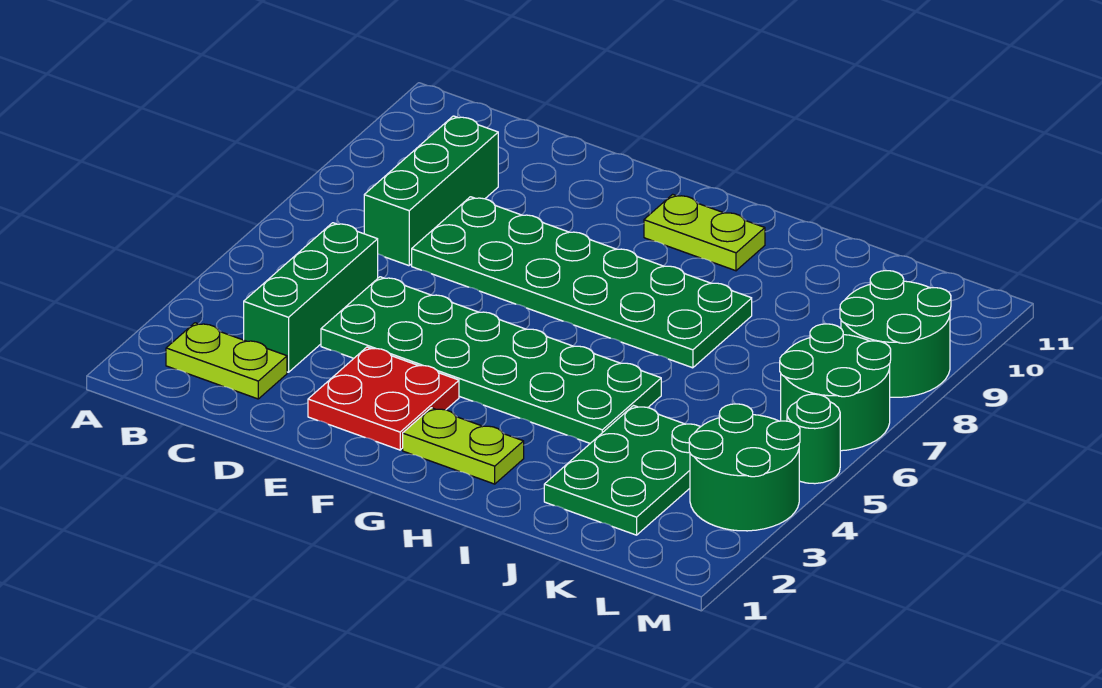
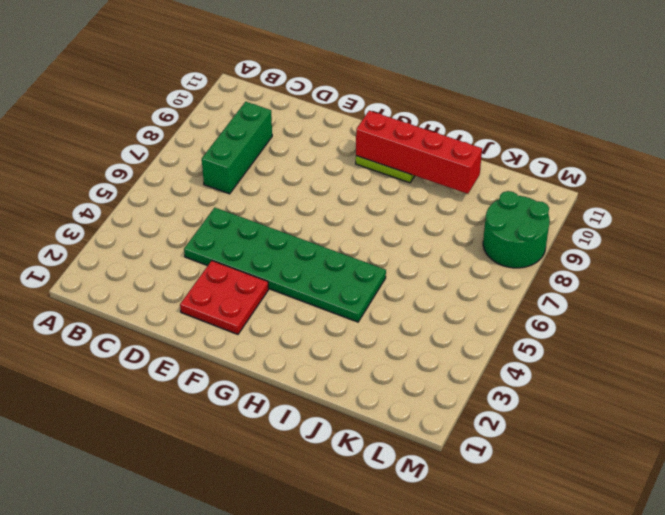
red 1x4 brick [356,111,482,194] -> none
none -> lime 1x2 plate [166,323,287,399]
none -> green 1x3 brick [244,223,378,372]
none -> green 2x6 plate [412,197,752,368]

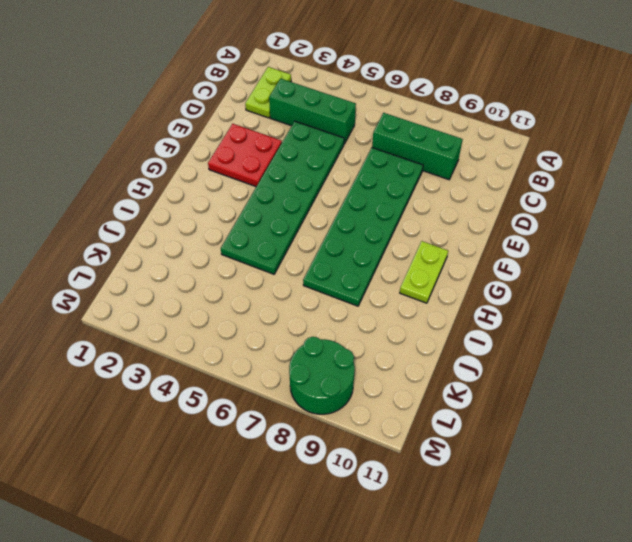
none -> lime 1x2 plate [403,408,524,484]
none -> green 2x3 plate [544,406,700,535]
none -> green 2x2 round brick [689,404,800,531]

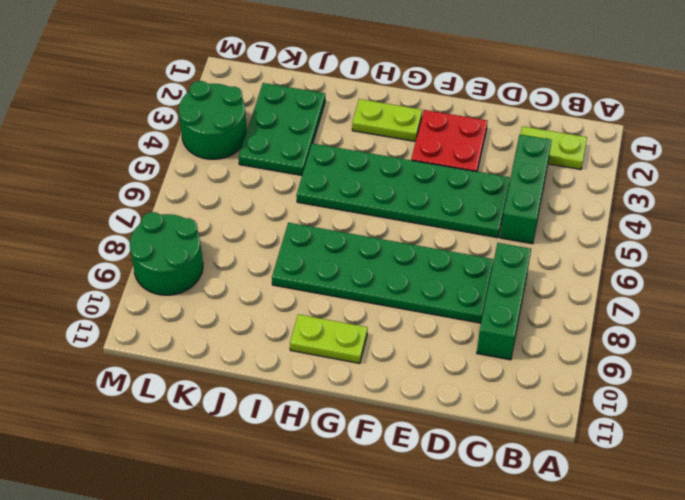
none -> green 2x2 round brick [780,324,891,451]
none -> green 1x1 round brick [787,394,840,484]

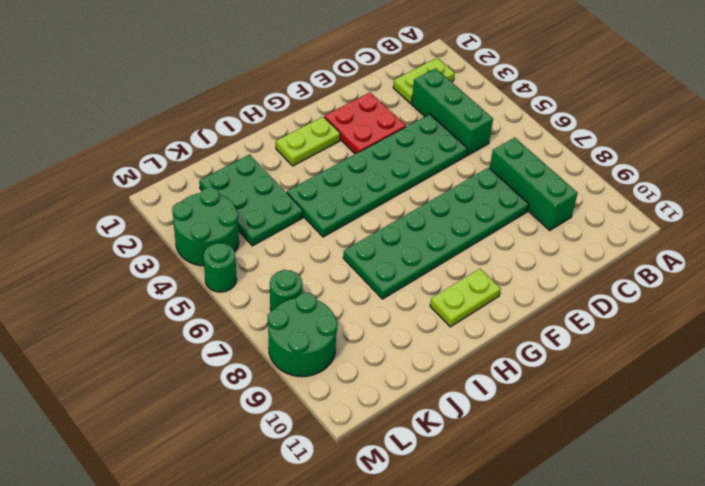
green 1x1 round brick [270,270,302,311] -> green 2x2 round brick [780,324,891,451]

